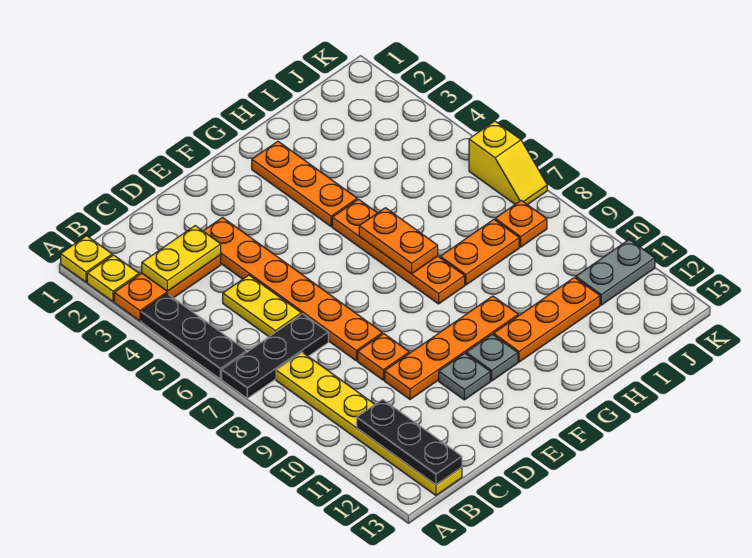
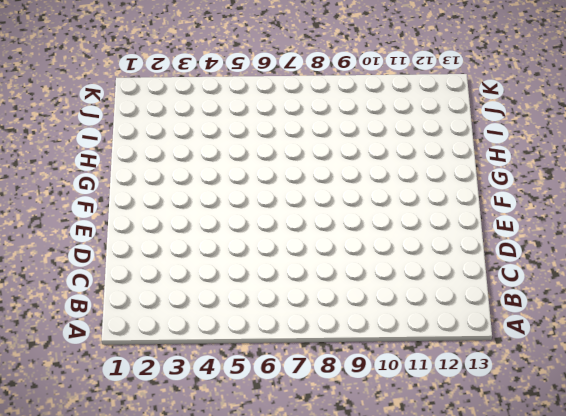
none -> yellow 1x1 plate [61,236,112,282]
none -> yellow 1x1 plate [87,255,139,302]
none -> orange 1x3 plate [114,255,221,321]

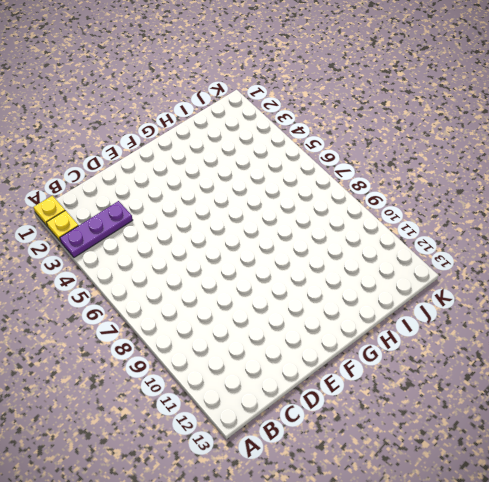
purple 1x3 plate [60,201,133,257] -> orange 1x3 plate [114,255,221,321]
none -> black 1x3 plate [141,294,247,379]
none -> black 1x3 plate [222,314,328,398]
none -> yellow 1x6 plate [276,352,462,495]

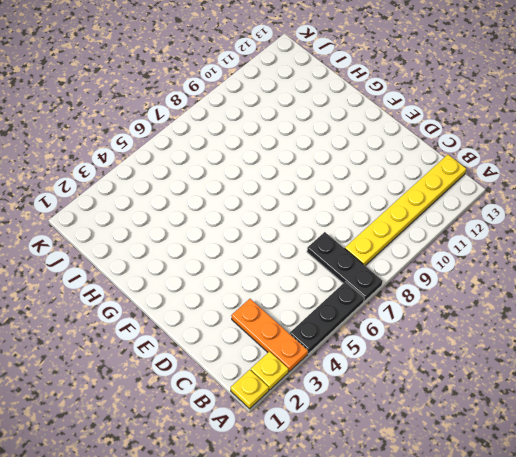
none -> yellow 1x2 plate [223,275,301,337]
none -> orange 1x6 plate [204,218,382,361]
none -> orange 1x1 plate [358,334,409,380]

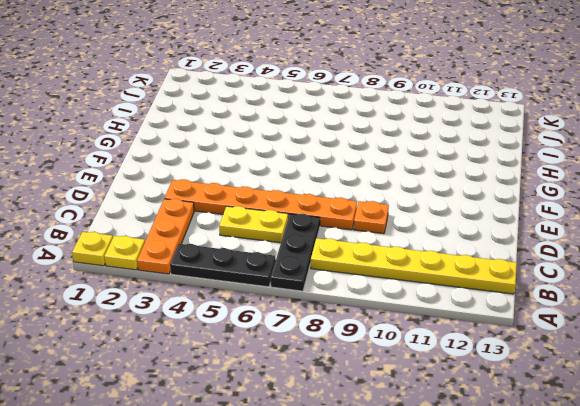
none -> orange 1x4 plate [385,296,518,399]
none -> grey 1x1 plate [439,353,490,400]
none -> grey 1x1 plate [466,334,518,381]

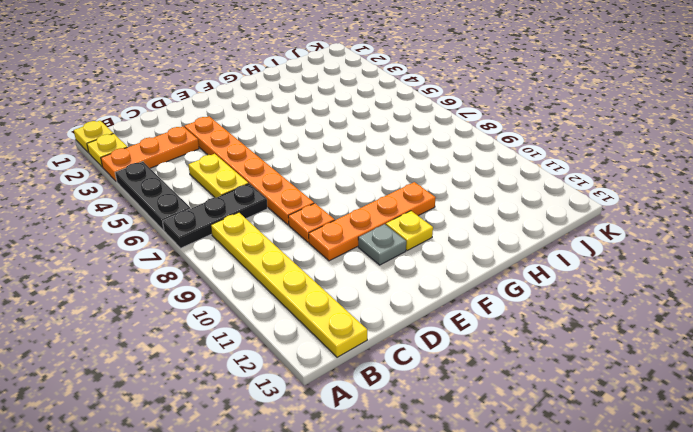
yellow 1x1 plate [386,211,433,251] -> grey 1x1 plate [466,334,518,381]
none -> orange 1x3 plate [252,141,357,227]
none -> orange 1x4 plate [332,199,465,304]
none -> orange 1x3 plate [494,277,600,362]

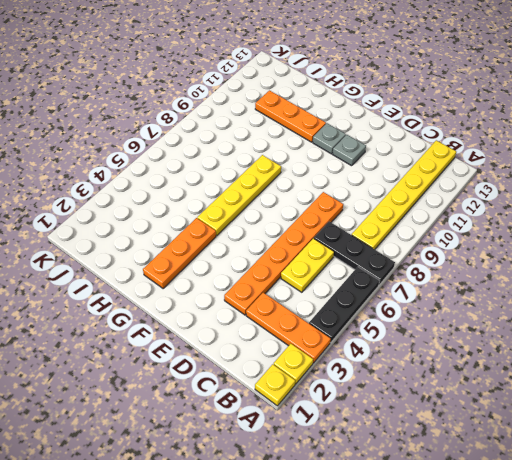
yellow 1x4 plate [197,155,281,236] -> orange 1x4 plate [332,199,465,304]
none -> orange 1x1 plate [358,334,409,380]
none -> orange 1x4 plate [385,296,518,399]
none -> orange 1x2 plate [440,220,519,285]

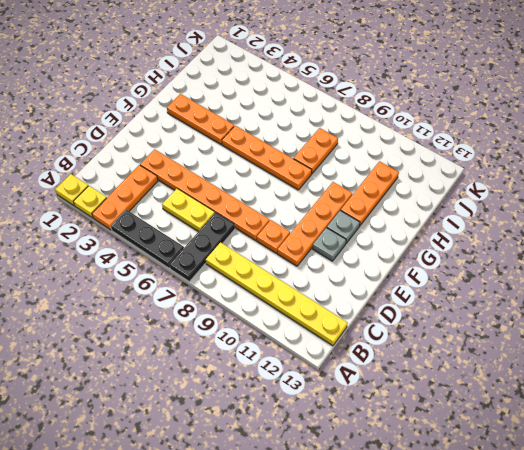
none -> orange 1x1 plate [495,200,547,247]
none -> grey 1x2 plate [576,240,655,305]
none -> yellow 1x2 slope [469,121,547,205]

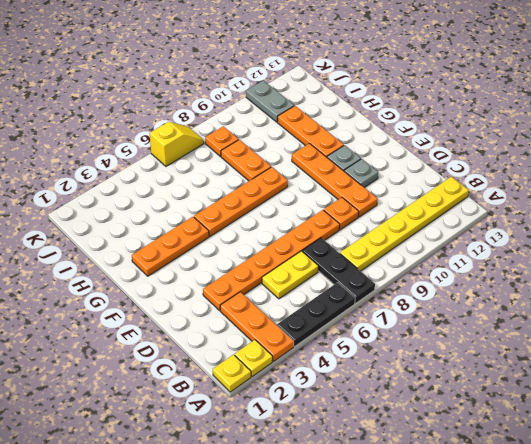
none -> yellow 1x2 plate [142,226,221,291]
none -> black 1x3 plate [357,399,462,485]
none -> orange 1x2 plate [359,208,438,274]

